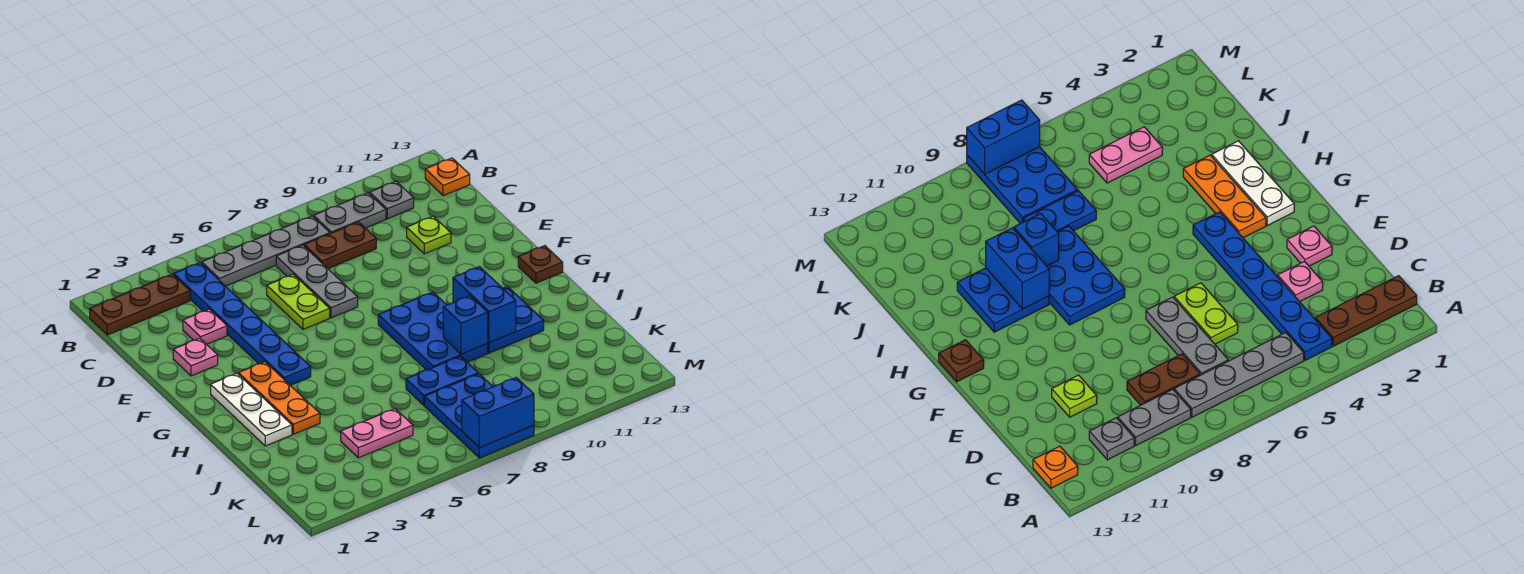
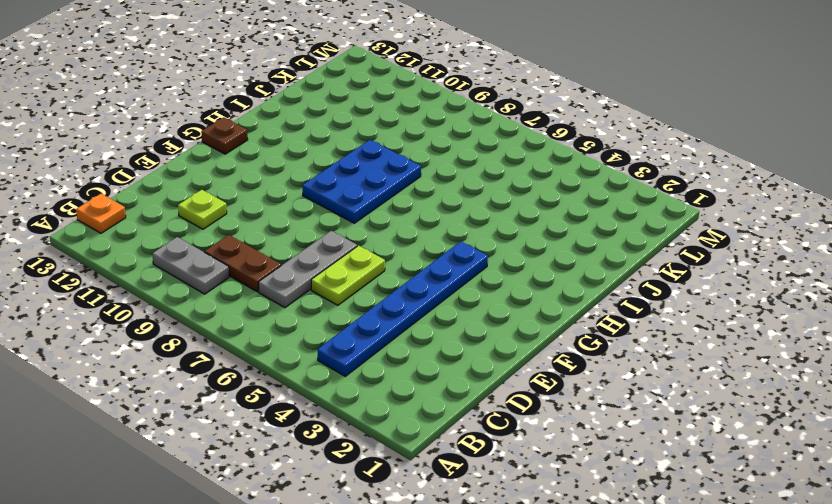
none -> brown 1x3 plate [90,274,190,335]
none -> grey 1x4 plate [202,216,330,286]
none -> grey 1x1 plate [370,181,414,219]

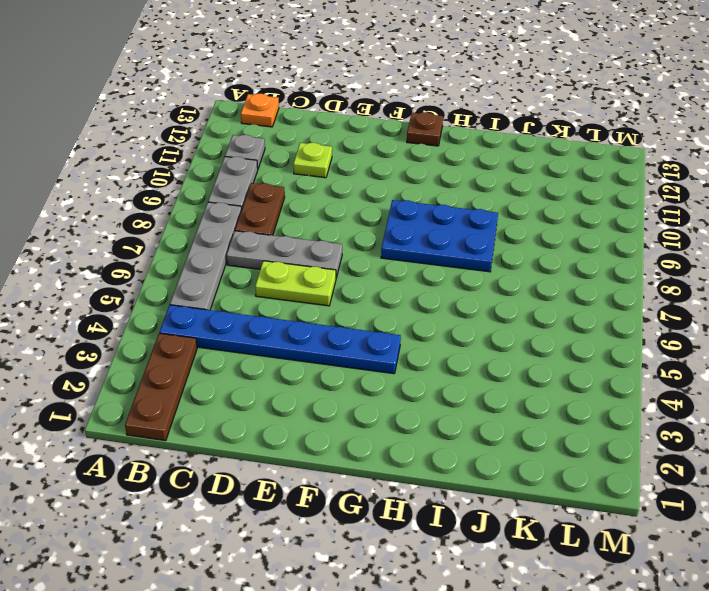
none -> pink 1x1 plate [183,309,227,344]
none -> pink 1x1 plate [173,338,218,376]
none -> white 1x3 plate [211,373,292,446]

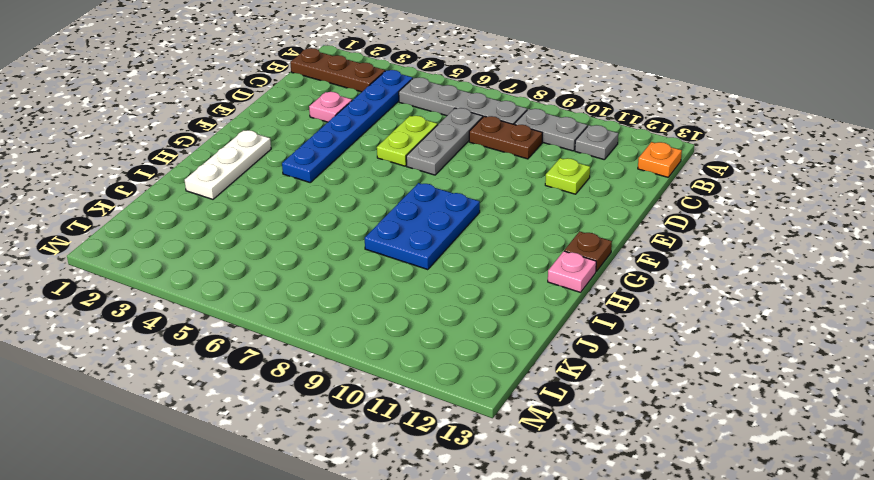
pink 1x1 plate [548,251,596,292] -> pink 1x1 plate moved to [173,338,218,376]
none -> orange 1x3 plate [238,362,320,434]
none -> blue 2x2 plate [487,286,544,353]
none -> blue 1x2 plate [406,356,478,405]

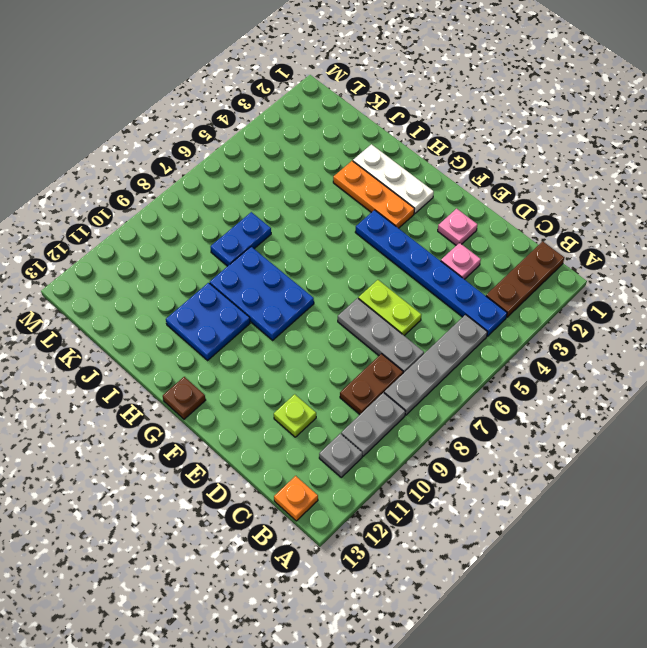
none -> pink 1x2 plate [341,409,413,458]
none -> blue 2x3 plate [425,374,534,458]
none -> blue 1x2 brick [453,267,516,343]

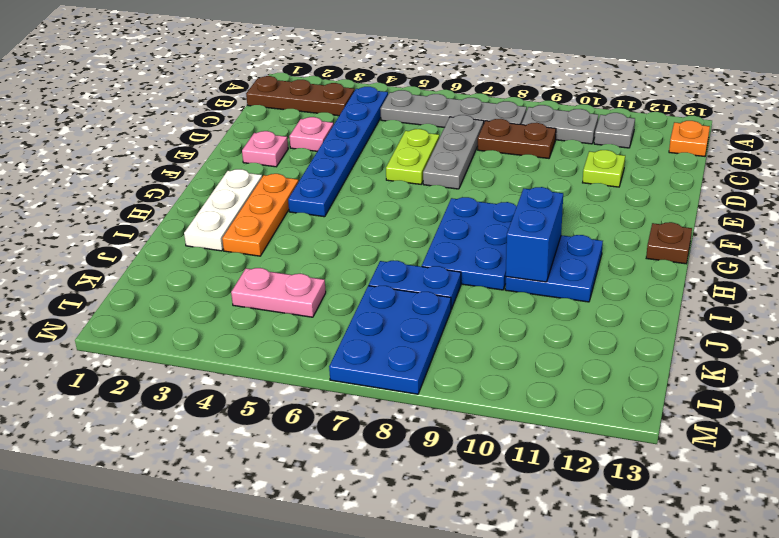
none -> blue 1x1 brick [443,296,488,354]
none -> blue 1x2 brick [462,377,534,448]

